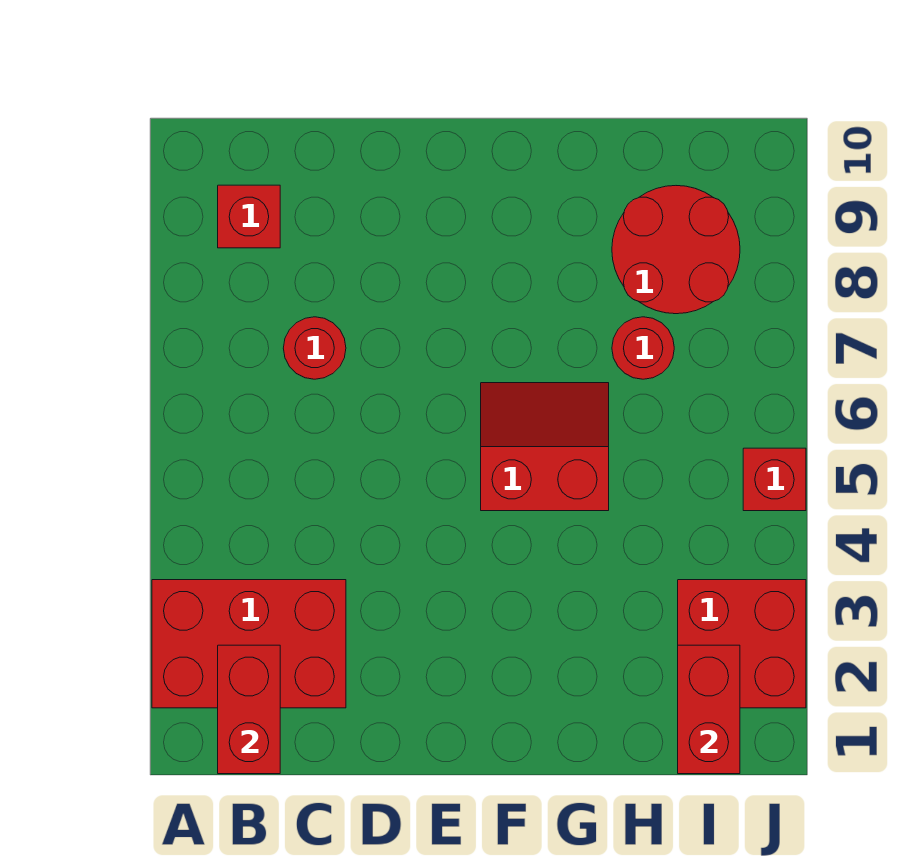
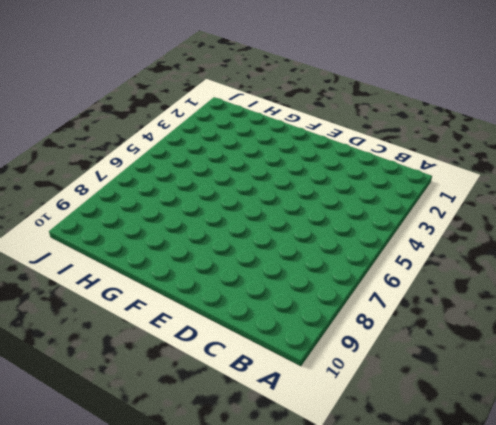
none -> red 2x3 brick [152,580,346,708]
none -> red 1x1 brick [218,185,280,248]

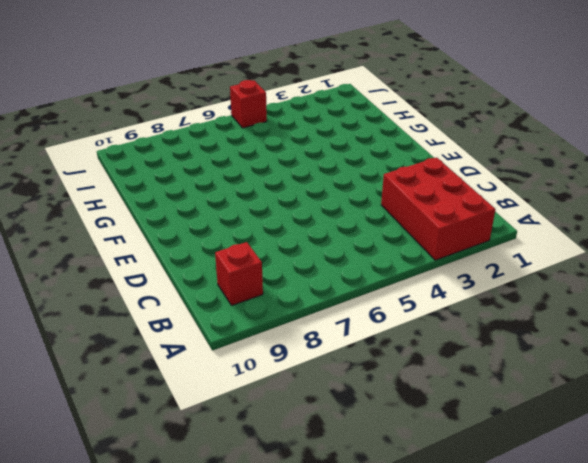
none -> red 1x1 round brick [283,317,346,379]
none -> red 2x2 slope [481,383,609,511]

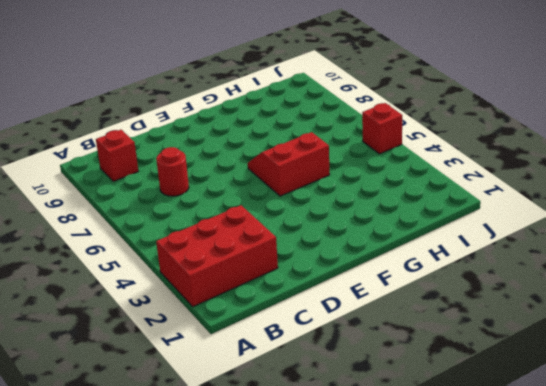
none -> red 1x1 round brick [612,317,674,379]
none -> red 2x2 round brick [612,186,740,314]

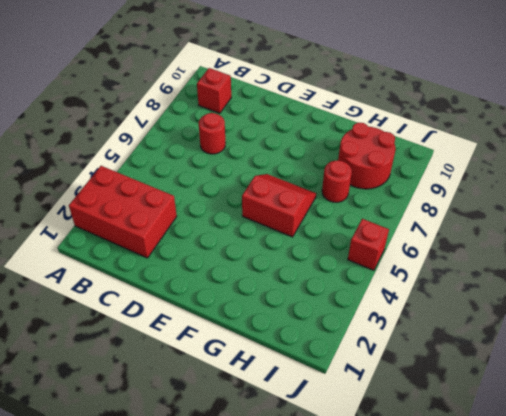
none -> red 2x2 brick [678,580,806,708]
none -> red 1x2 brick [218,645,280,774]

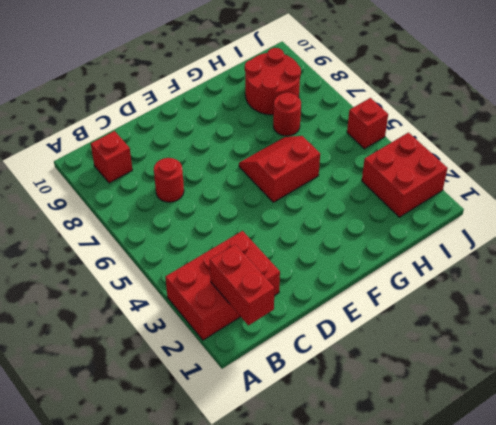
none -> red 1x2 brick [678,645,740,774]

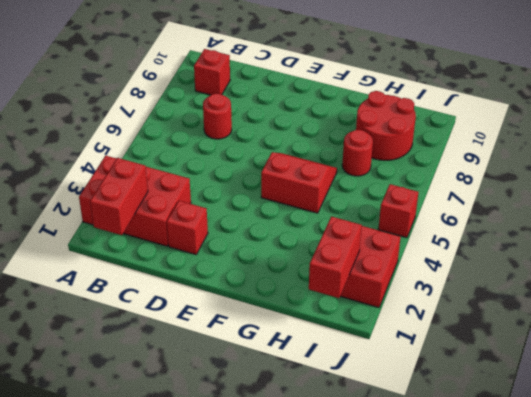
red 1x1 brick [167,201,208,255] -> none

